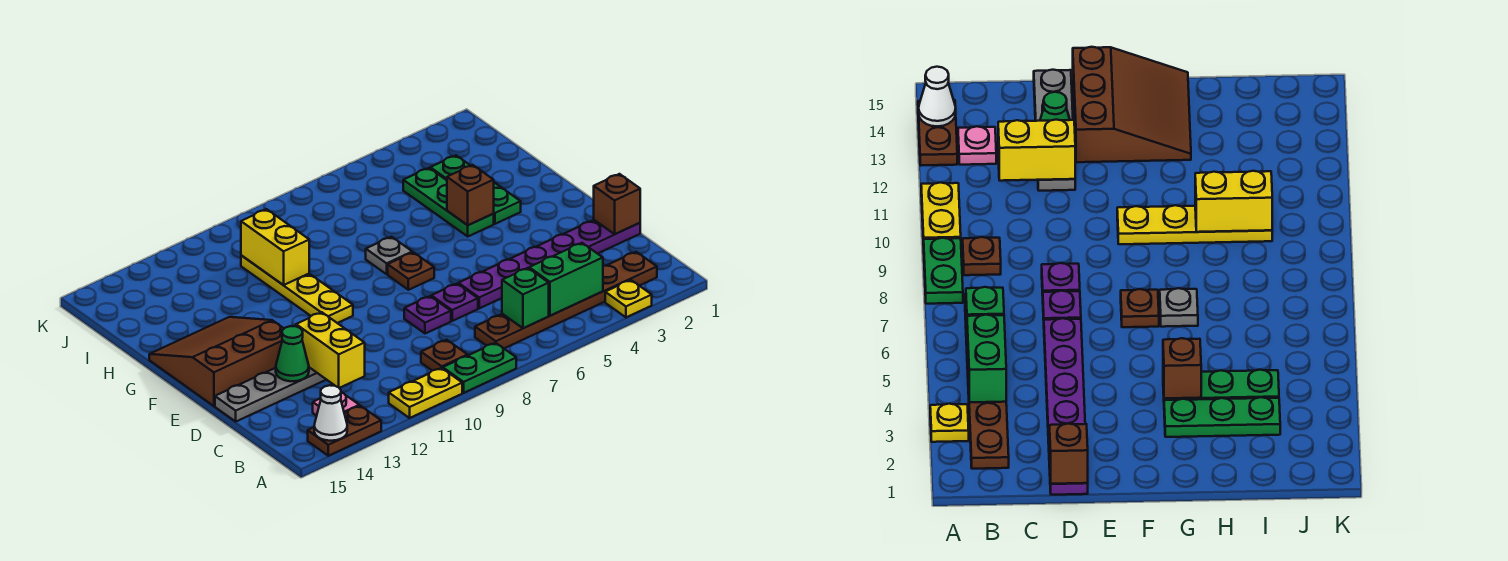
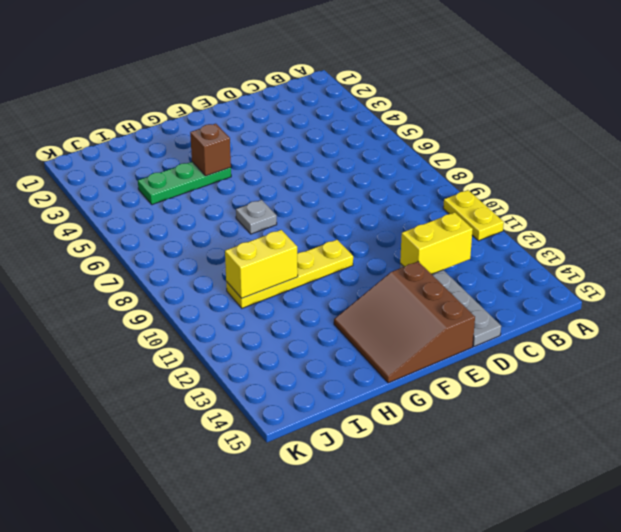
none -> yellow 1x1 plate [605,280,652,317]
none -> green 1x2 plate [443,343,516,393]
none -> brown 1x2 plate [308,406,381,456]

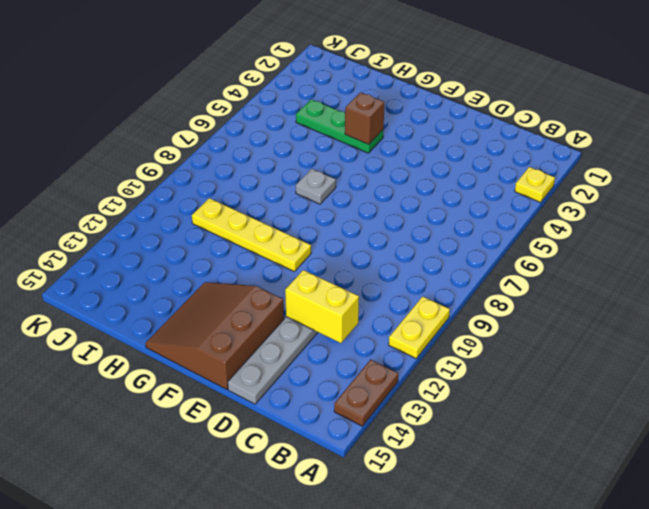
none -> green 1x2 plate [443,343,516,393]
none -> brown 1x6 plate [475,252,657,348]
none -> brown 1x1 plate [421,340,468,371]

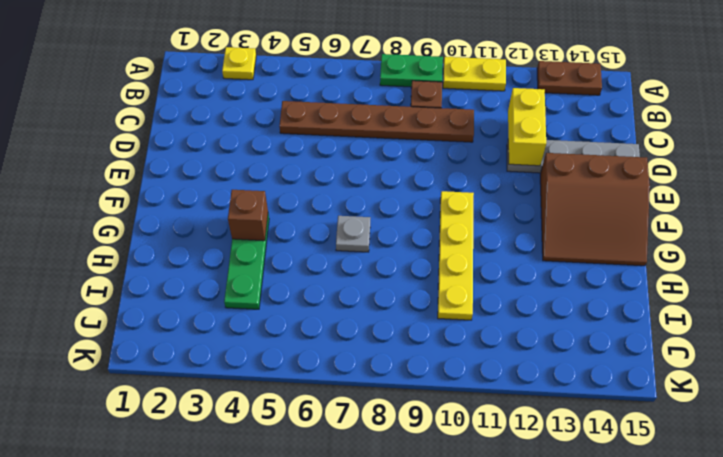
brown 1x6 plate [279,101,474,142] -> brown 1x6 plate moved to [475,252,657,348]
none -> pink 1x1 plate [313,392,359,416]
none -> purple 1x6 plate [458,220,640,308]
none -> purple 1x1 plate [431,284,478,321]

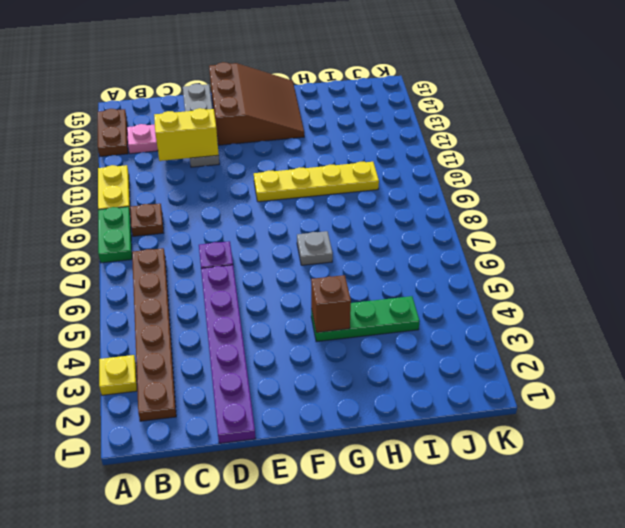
none -> purple 1x1 plate [404,296,451,334]
none -> brown 1x1 plate [388,252,434,290]
none -> green 1x3 plate [430,155,521,224]

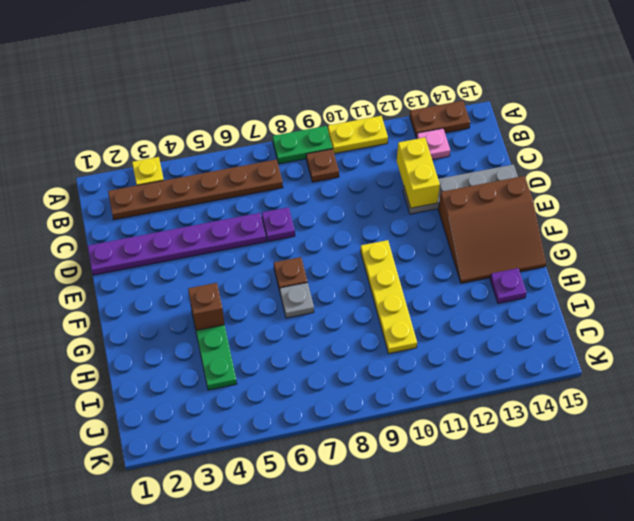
purple 1x1 plate [490,268,527,303] -> purple 1x1 plate moved to [404,296,451,334]
none -> green 1x3 plate [430,155,521,224]
none -> white 1x1 cone [314,385,347,441]
none -> green 1x2 brick [529,243,603,316]

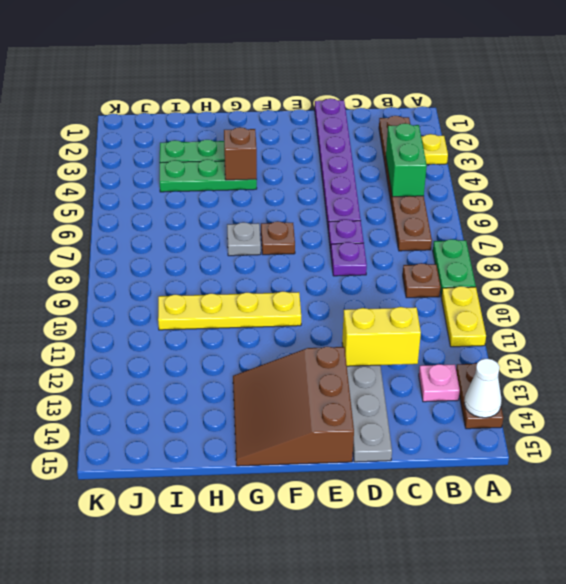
none -> green 1x1 brick [502,268,549,328]
none -> brown 1x1 brick [594,174,640,234]
none -> green 1x1 cone [276,326,309,381]

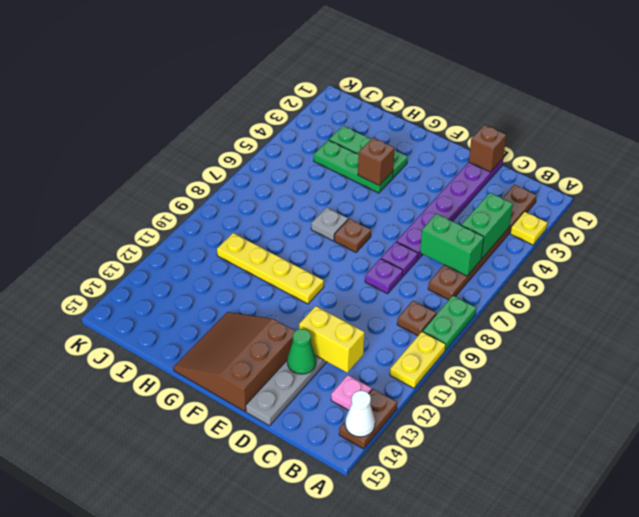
green 1x2 brick [420,214,484,276] -> green 1x1 brick [502,268,549,328]
none -> yellow 1x2 brick [241,209,309,285]

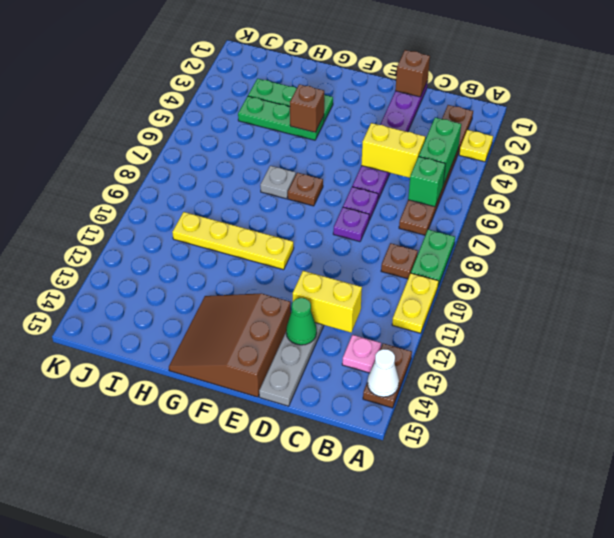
yellow 1x2 brick [361,123,425,178] -> yellow 1x2 brick moved to [241,209,309,285]

